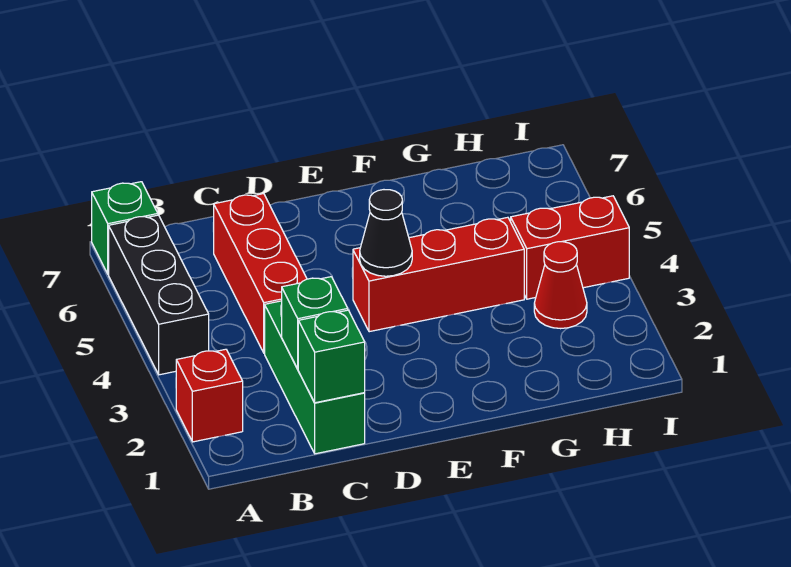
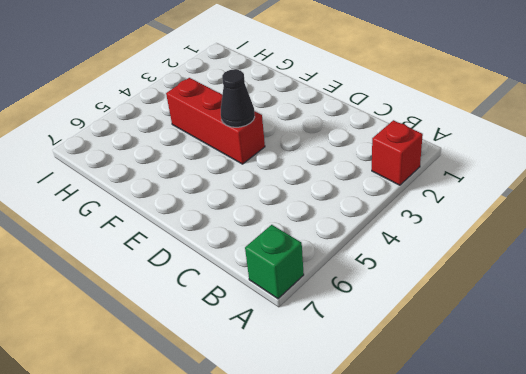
none -> black 1x3 brick [109,215,209,375]
none -> green 1x3 brick [265,301,365,454]

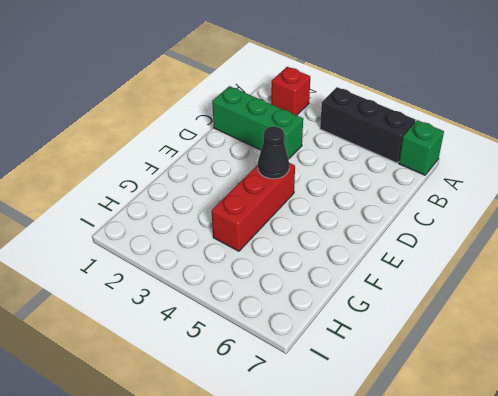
none -> red 1x3 brick [213,194,307,353]
none -> red 1x1 cone [534,242,587,329]

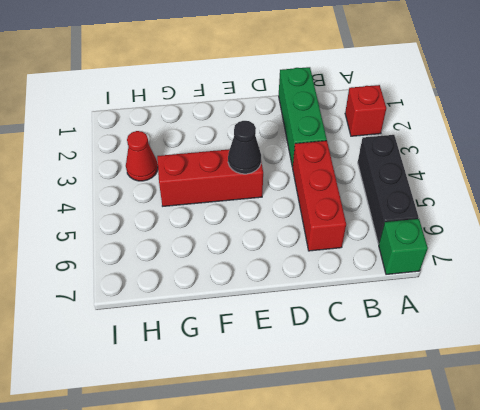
none -> red 1x2 brick [511,196,629,299]
none -> green 1x1 brick [298,310,365,403]

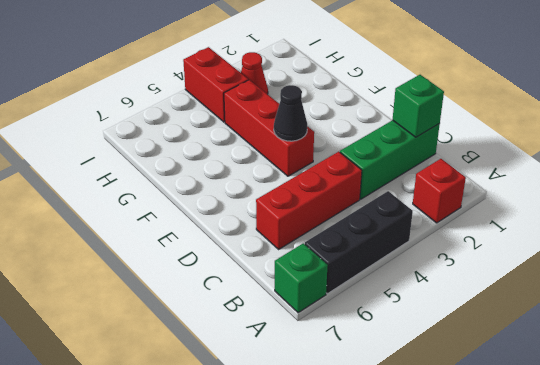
none -> green 1x1 brick [282,277,348,369]

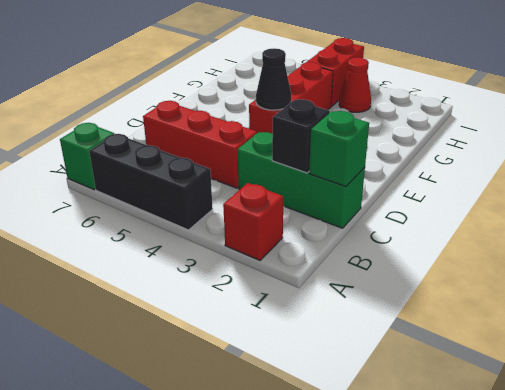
black 1x1 brick [272,99,330,173] -> green 1x1 brick [282,277,348,369]

